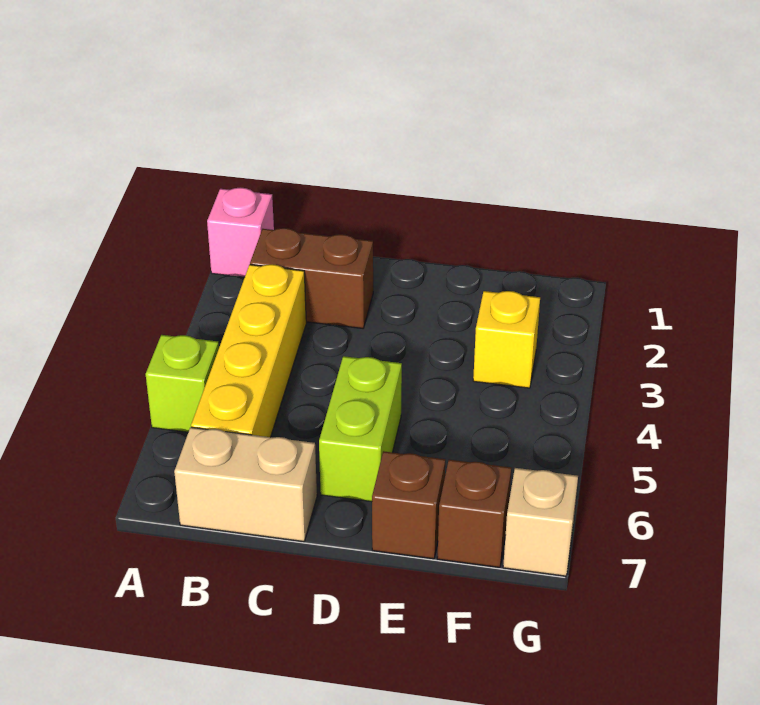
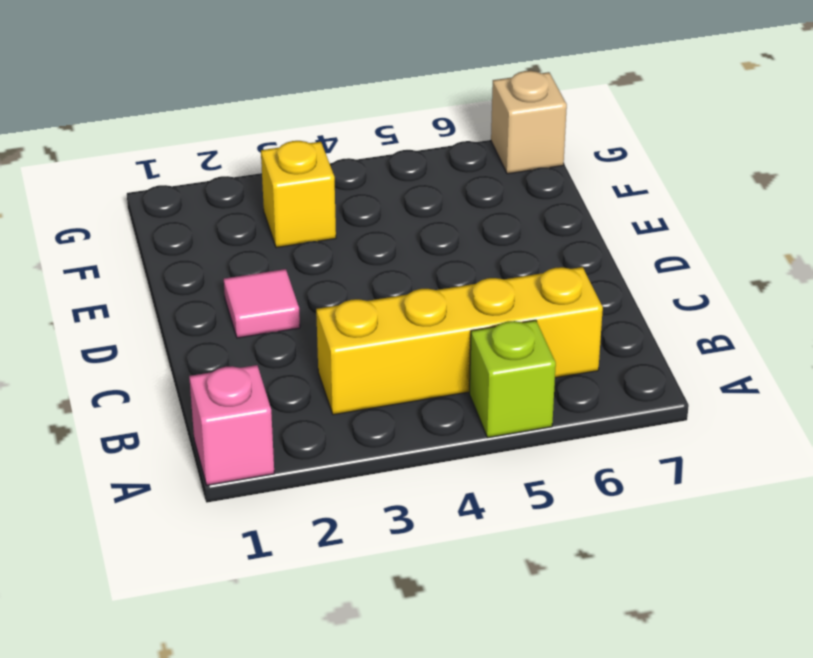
pink 1x1 tile [224,269,300,338] -> none
none -> brown 1x2 brick [250,228,373,328]
none -> tan 1x2 brick [174,427,317,541]

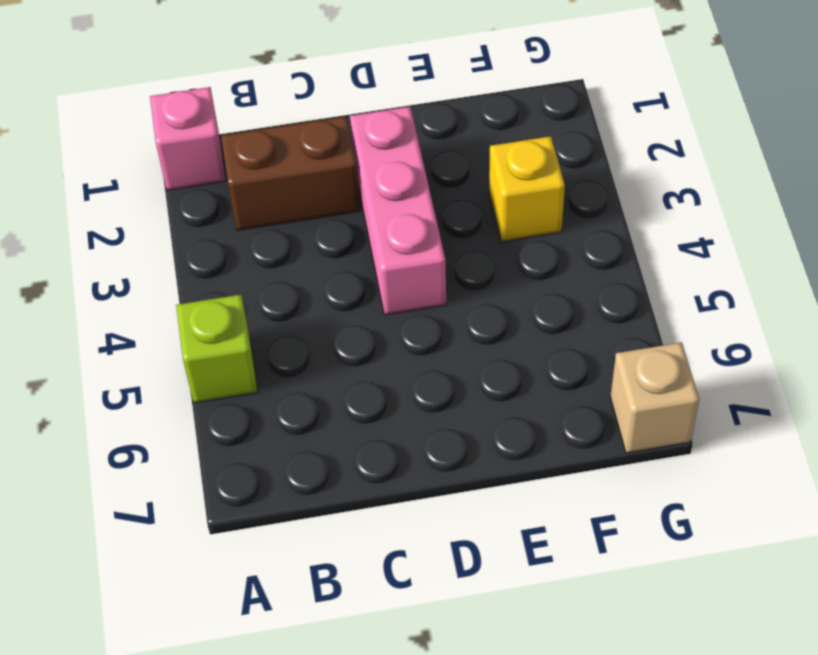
pink 1x3 brick [350,107,446,315] -> none
none -> yellow 1x4 brick [191,264,306,437]
none -> tan 1x2 brick [174,427,317,541]

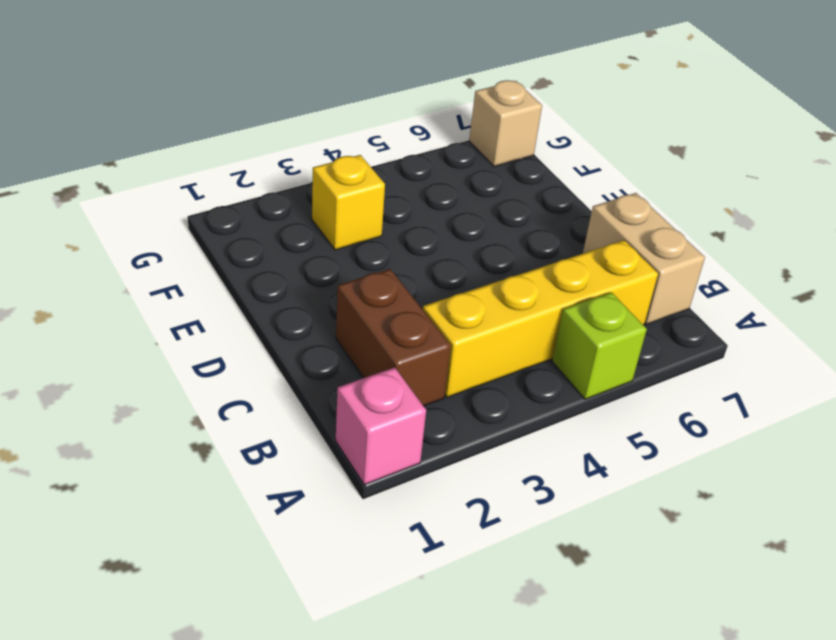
none -> lime 1x2 brick [319,356,402,502]
none -> brown 1x1 brick [372,451,445,559]

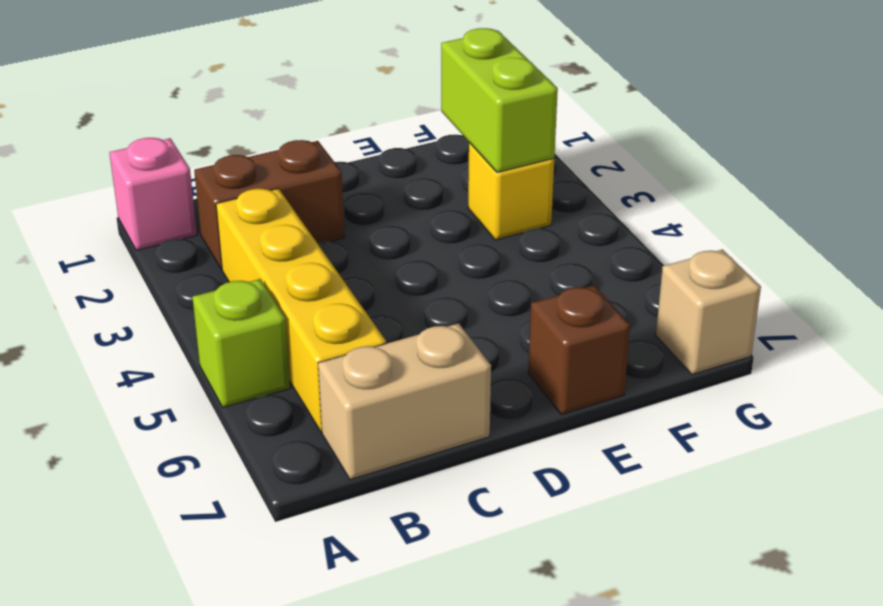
lime 1x2 brick [441,28,558,172] -> lime 1x2 brick moved to [319,356,402,502]
none -> brown 1x1 brick [437,460,511,567]

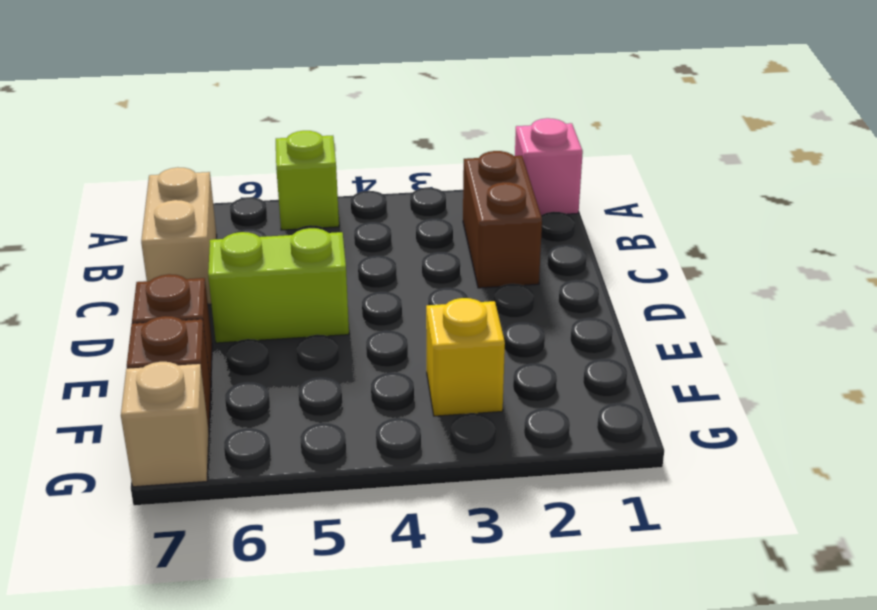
none -> yellow 1x4 brick [191,264,306,437]

